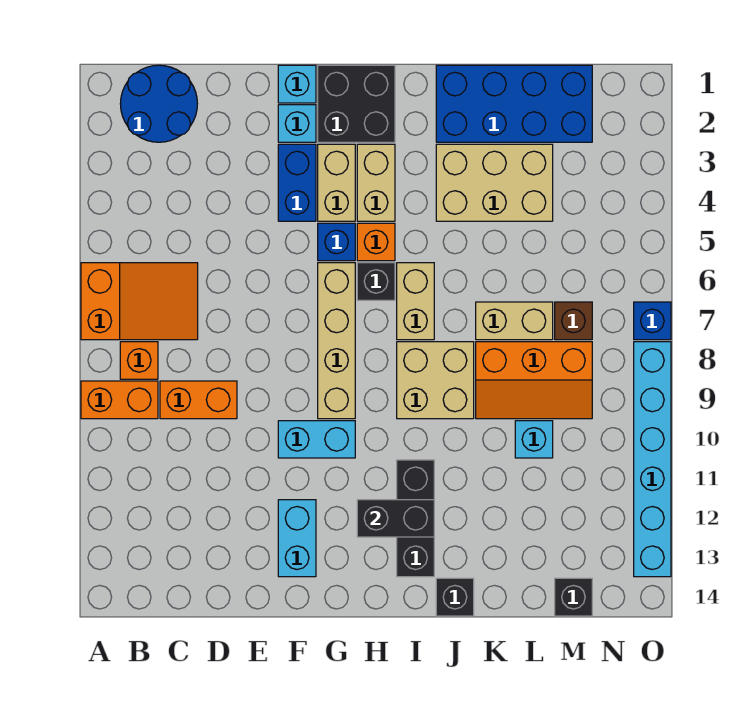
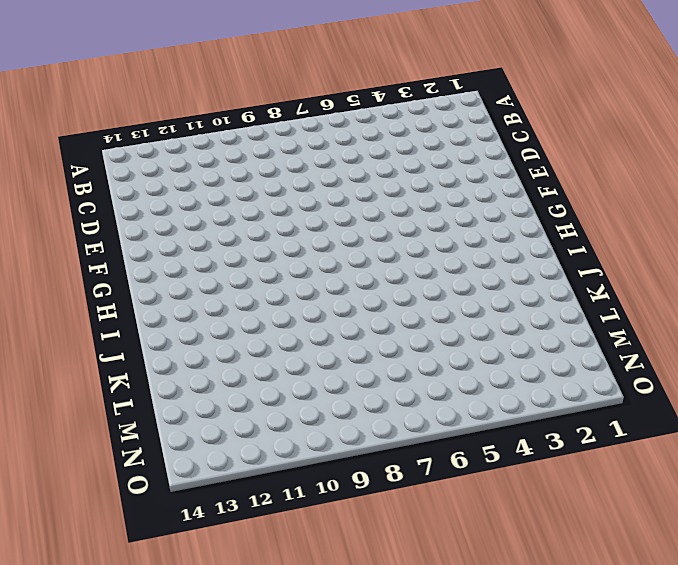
none -> orange 2x3 slope [81,263,198,340]
none -> orange 1x2 brick [81,381,158,419]
none -> blue 2x2 round brick [120,65,197,142]
none -> orange 1x1 brick [120,342,158,379]

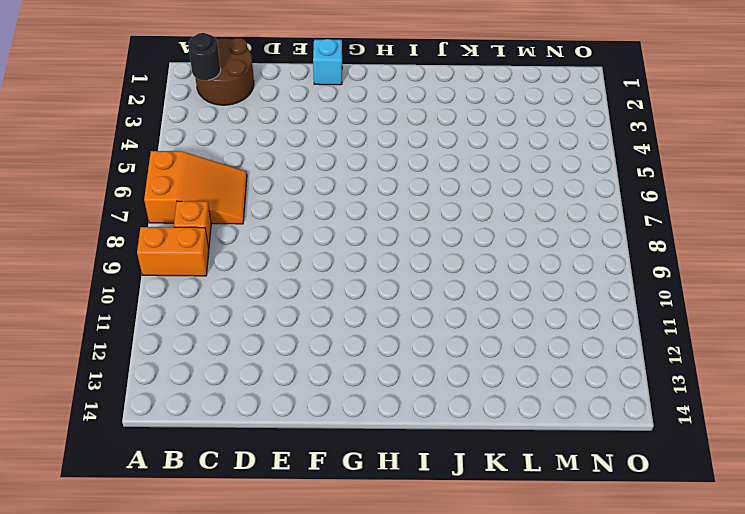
brown 2x2 round brick [195,38,254,105] -> blue 2x2 round brick [120,65,197,142]
black 1x1 round brick [188,33,221,80] -> none
none -> orange 1x2 brick [160,381,237,419]
none -> cyan 1x1 brick [278,105,316,142]
none -> blue 1x2 brick [278,144,316,221]
none -> cyan 1x2 brick [278,421,355,458]

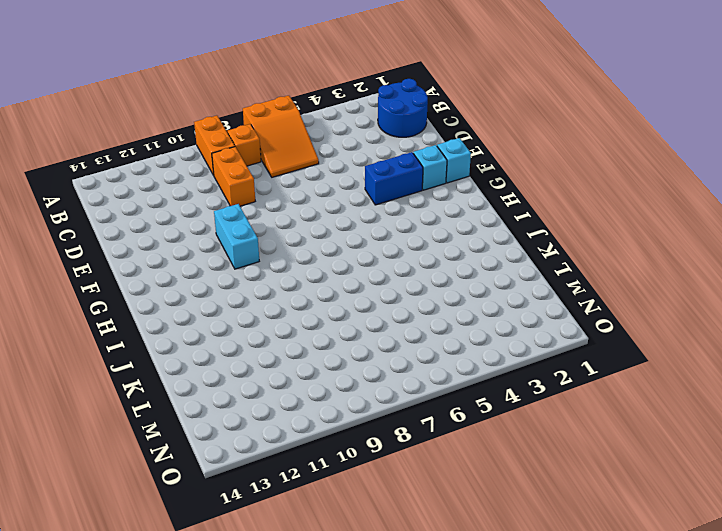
none -> cyan 1x2 brick [278,500,316,577]
none -> black 2x2 brick [318,65,395,142]
none -> tan 1x2 brick [318,144,355,221]
none -> blue 1x1 brick [318,223,355,261]

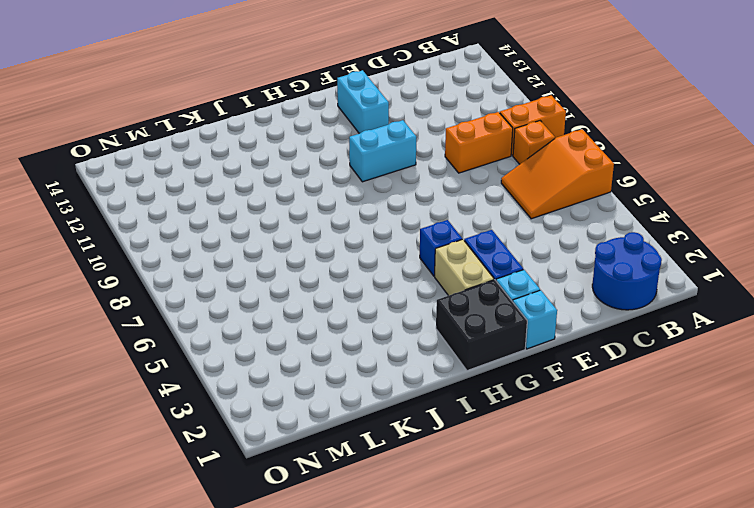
none -> tan 1x4 brick [318,263,355,419]
none -> tan 1x2 brick [357,144,395,221]
none -> orange 1x1 brick [357,223,395,261]
none -> black 1x1 brick [357,263,395,300]

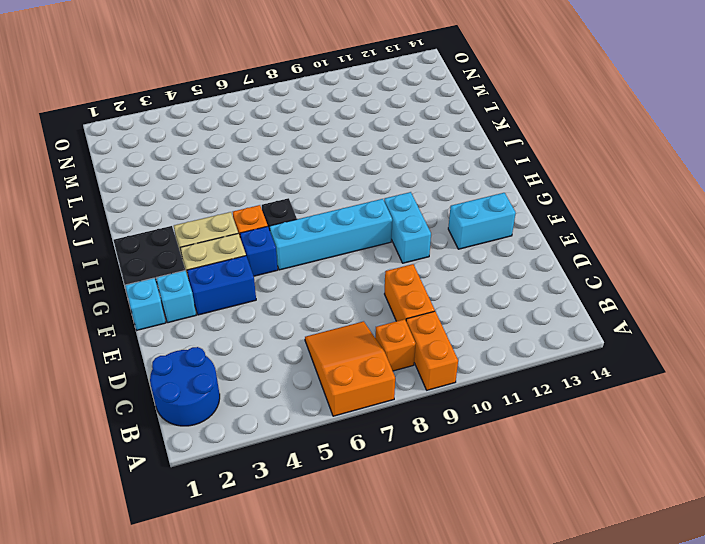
cyan 1x4 brick [269,199,392,270] -> tan 1x4 brick [318,263,355,419]
none -> tan 1x2 brick [397,263,434,340]
none -> tan 2x2 brick [397,342,474,419]
none -> black 1x3 brick [397,460,434,577]
none -> blue 2x4 brick [436,65,592,142]

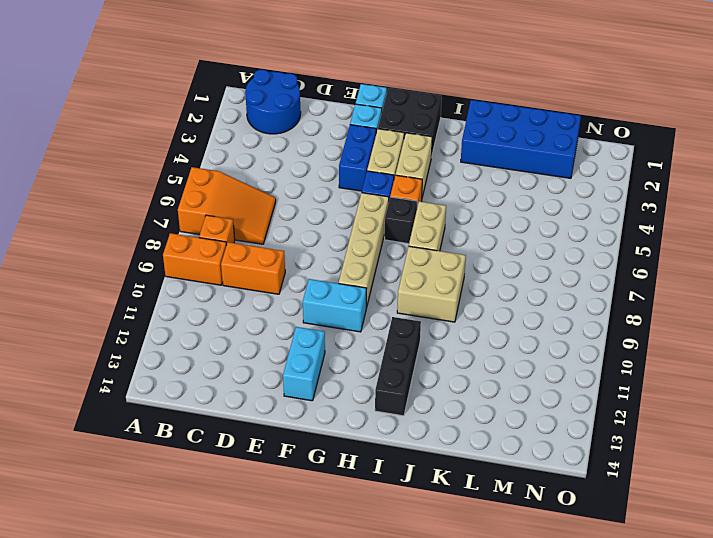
none -> tan 2x3 brick [436,144,553,221]
none -> black 1x1 brick [436,578,474,616]
none -> tan 1x2 brick [476,302,553,340]
none -> orange 2x3 slope [476,342,592,419]

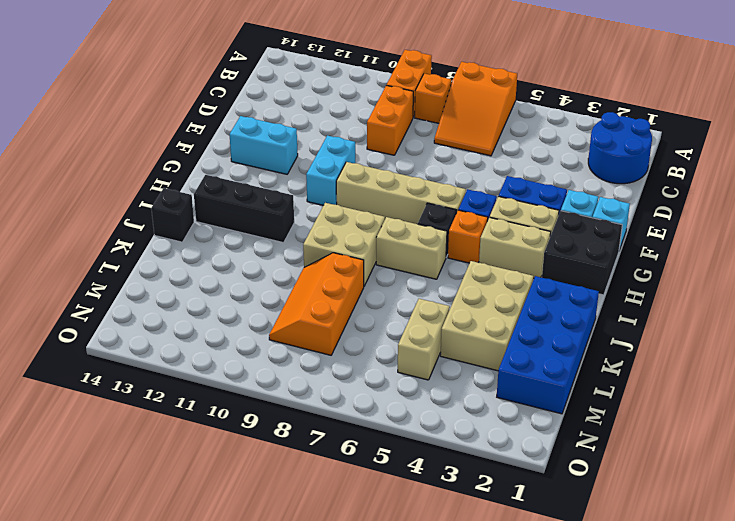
tan 1x2 brick [398,299,450,380] -> tan 1x2 brick moved to [476,302,553,340]
none -> cyan 1x1 brick [515,421,553,458]
none -> brown 1x1 brick [555,302,592,340]
none -> black 1x1 brick [555,578,592,616]
none -> blue 1x1 brick [634,302,671,340]

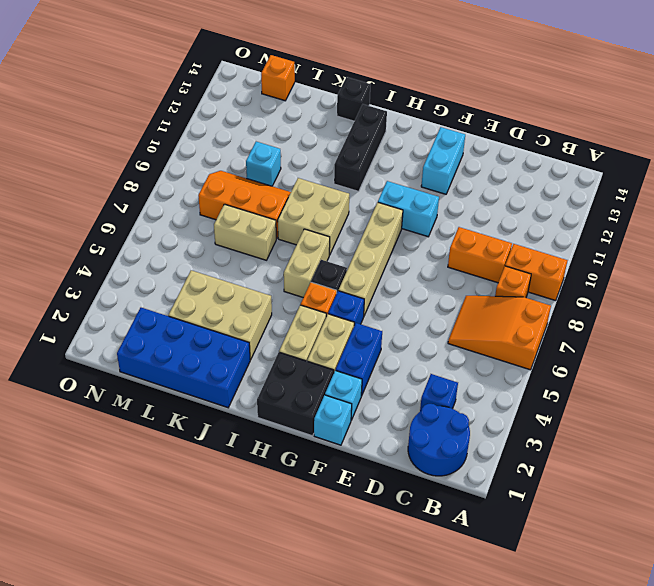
blue 1x1 brick [420,374,458,411] -> blue 1x1 brick moved to [634,302,671,340]
orange 1x1 brick [261,55,295,101] -> black 1x1 brick [555,578,592,616]
none -> brown 1x1 brick [555,302,592,340]
none -> cyan 1x6 brick [634,342,671,577]
none -> black 1x2 brick [357,500,434,537]

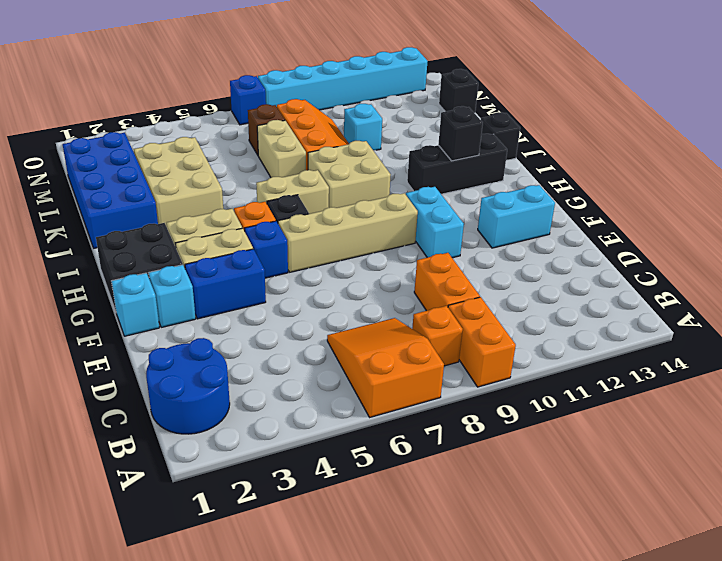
black 1x1 brick [438,106,483,161] -> black 1x2 brick [357,500,434,537]

